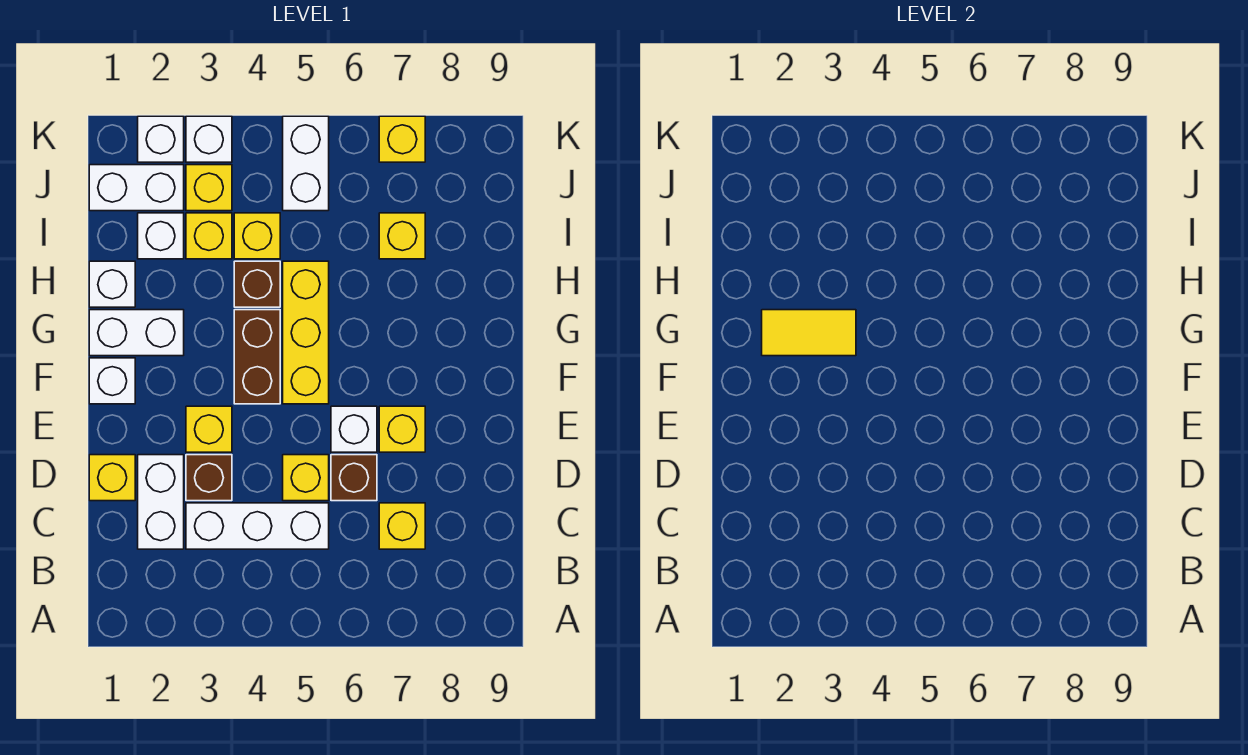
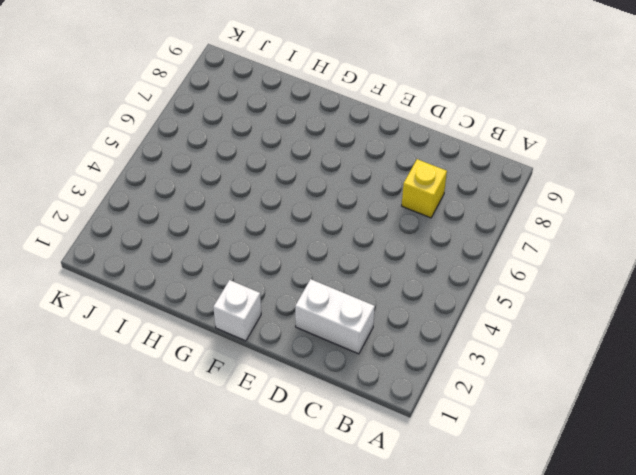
none -> white 1x3 brick [186,503,329,549]
none -> yellow 1x1 brick [89,455,135,501]
none -> brown 1x1 brick [186,455,232,501]

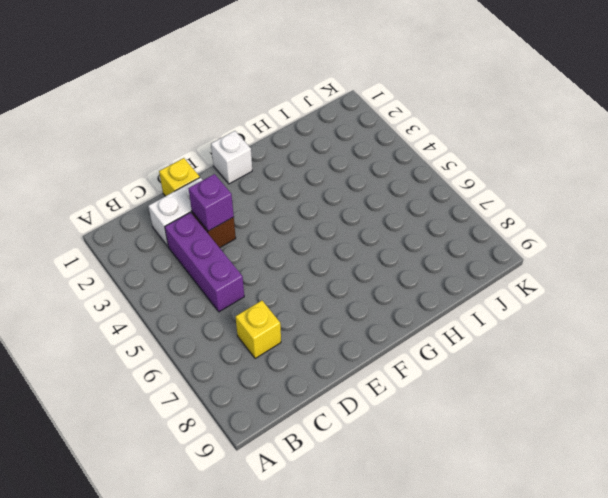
purple 1x3 brick [165,212,244,312] -> white 1x3 brick [186,503,329,549]
purple 1x1 brick [188,174,234,231] -> none
none -> yellow 1x1 brick [283,455,329,501]
none -> brown 1x1 brick [331,455,377,501]
none -> yellow 1x1 brick [186,406,232,452]

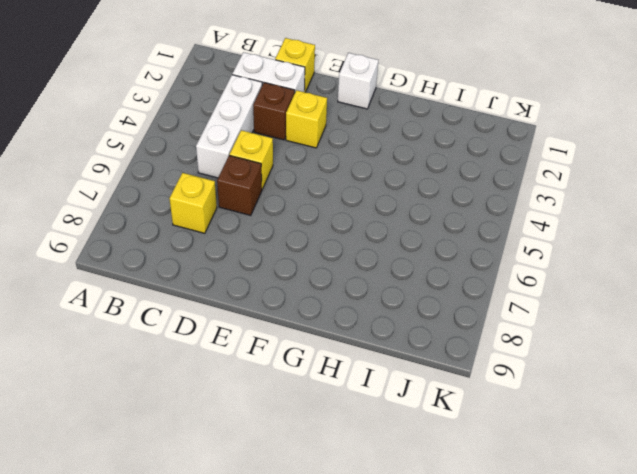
none -> white 1x1 brick [331,406,377,452]
none -> yellow 1x1 brick [379,406,425,452]
none -> brown 1x2 brick [234,310,280,404]

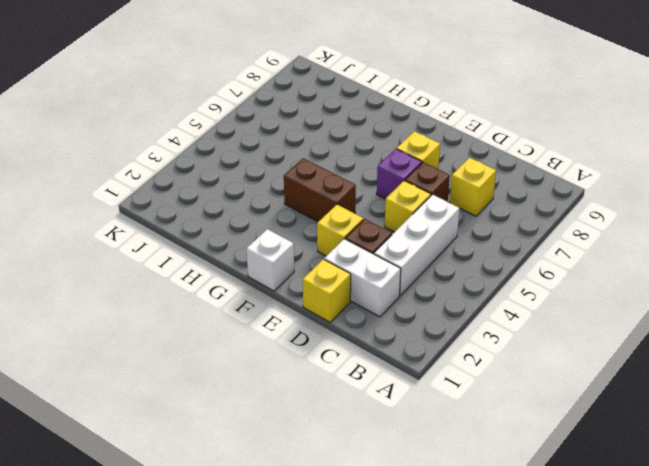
purple 1x1 brick [377,149,422,199] -> white 1x1 brick [331,406,377,452]
none -> yellow 1x3 brick [283,261,329,404]
none -> white 1x2 brick [89,310,184,356]
none -> white 1x1 brick [89,261,135,307]

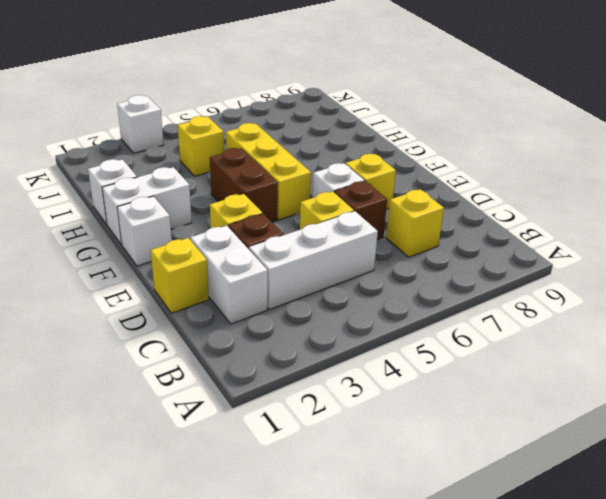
none -> brown 1x1 brick [234,261,280,307]
none -> white 1x1 brick [138,213,184,259]
none -> yellow 1x1 brick [186,213,232,259]

